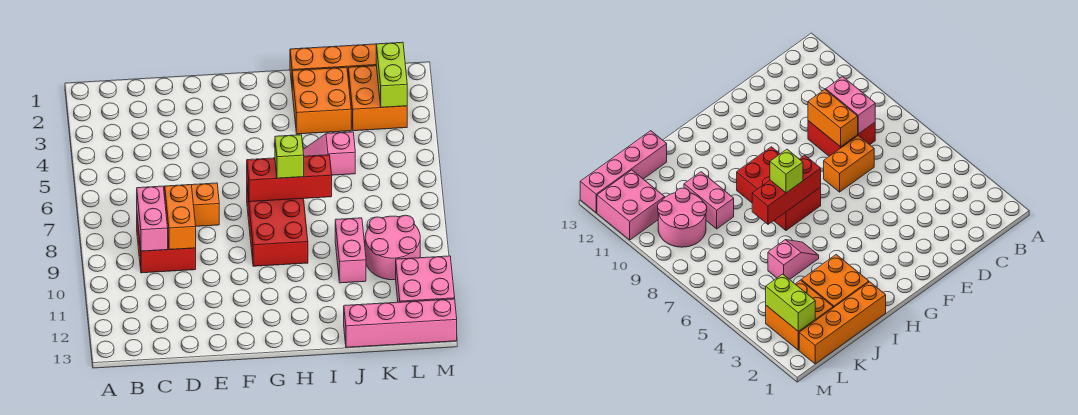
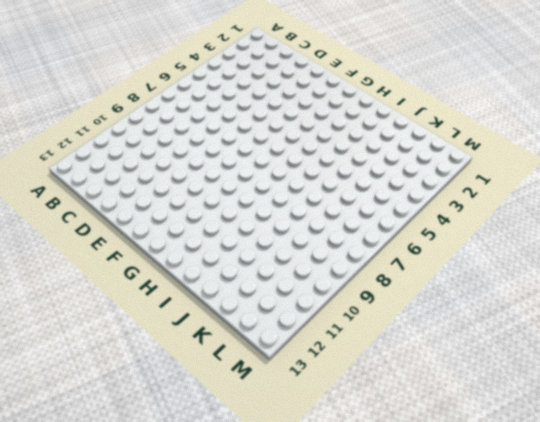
none -> red 2x2 brick [137,218,196,273]
none -> orange 1x2 brick [163,183,219,226]
none -> red 2x3 brick [247,188,308,266]

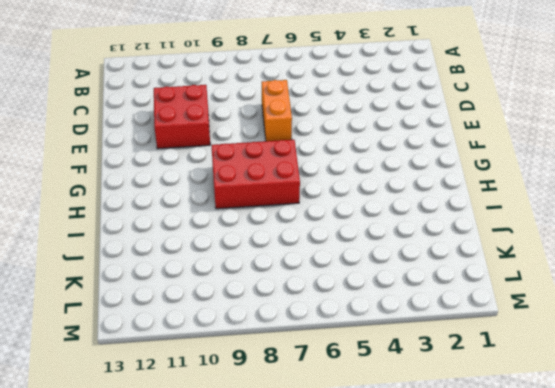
red 2x2 brick [154,85,210,149] -> red 2x2 brick moved to [137,218,196,273]
none -> orange 1x4 brick [290,44,376,84]
none -> orange 2x2 brick [292,67,351,134]
none -> pink 1x2 slope [303,132,355,175]

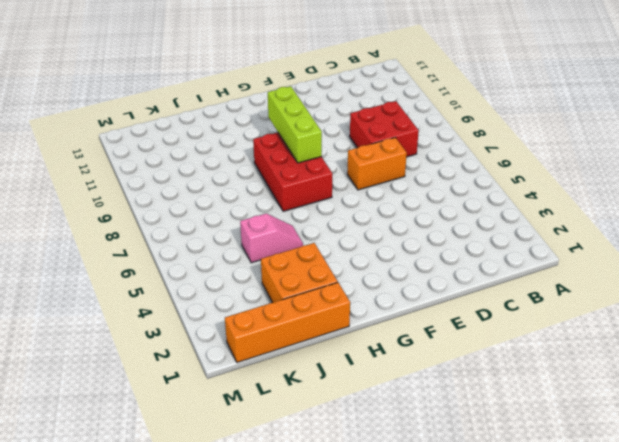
lime 1x3 brick [268,86,322,163] -> none
none -> pink 1x2 brick [335,218,366,283]
none -> pink 1x4 brick [344,299,457,347]
none -> orange 2x2 brick [348,66,407,131]

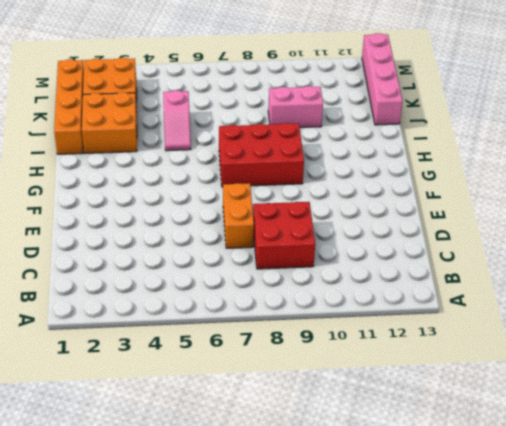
none -> pink 2x2 round brick [365,215,420,280]
none -> pink 2x2 brick [396,256,455,302]
none -> pink 1x2 brick [137,186,168,251]

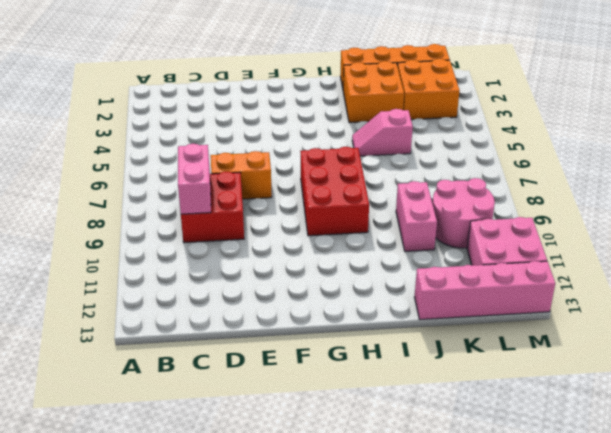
none -> orange 1x2 brick [165,185,196,250]
none -> red 1x3 brick [247,155,332,202]
none -> lime 1x2 brick [376,42,407,107]

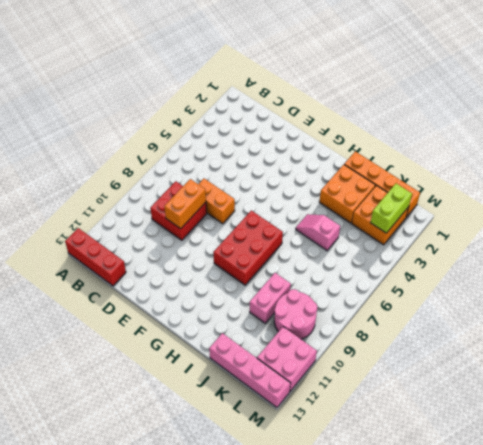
red 1x3 brick [65,228,126,286] -> red 1x3 brick moved to [247,155,332,202]
none -> pink 1x2 brick [137,186,168,251]
none -> lime 1x1 brick [275,135,304,178]

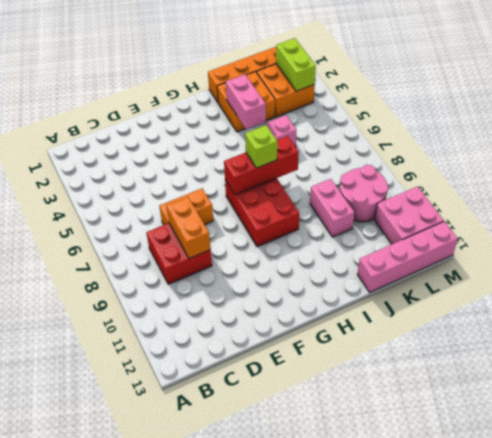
pink 1x2 brick [226,74,266,129] -> pink 1x2 brick moved to [137,186,168,251]

